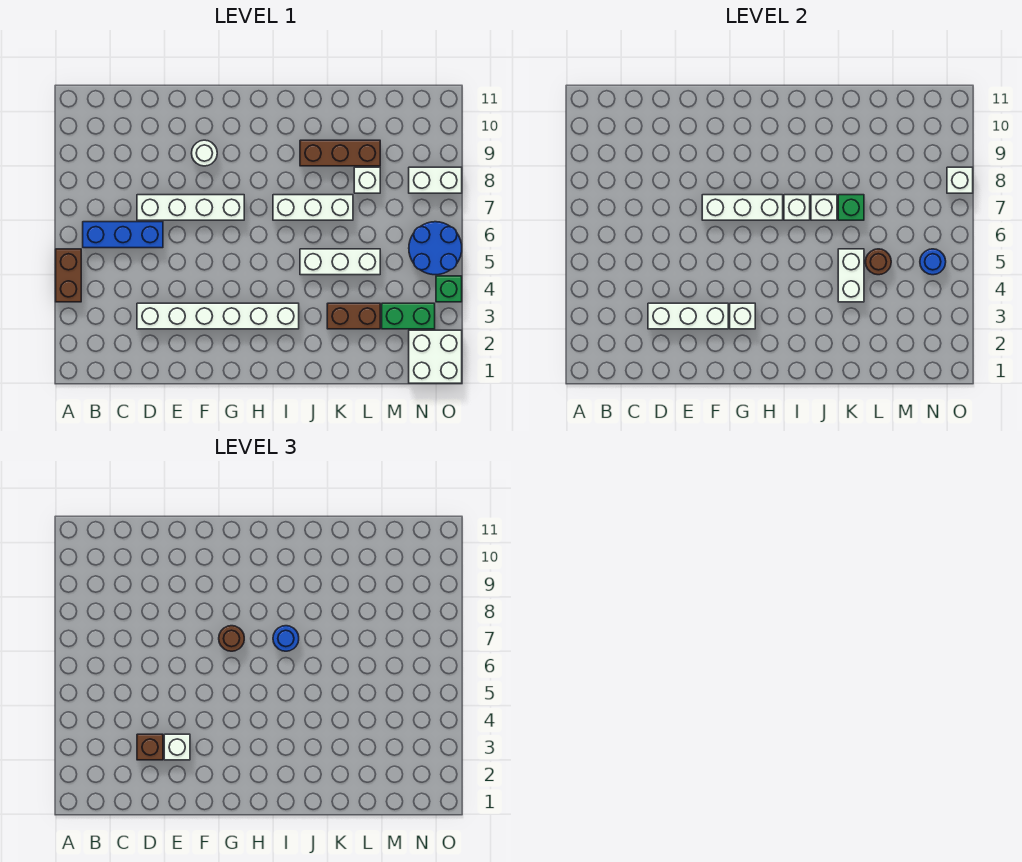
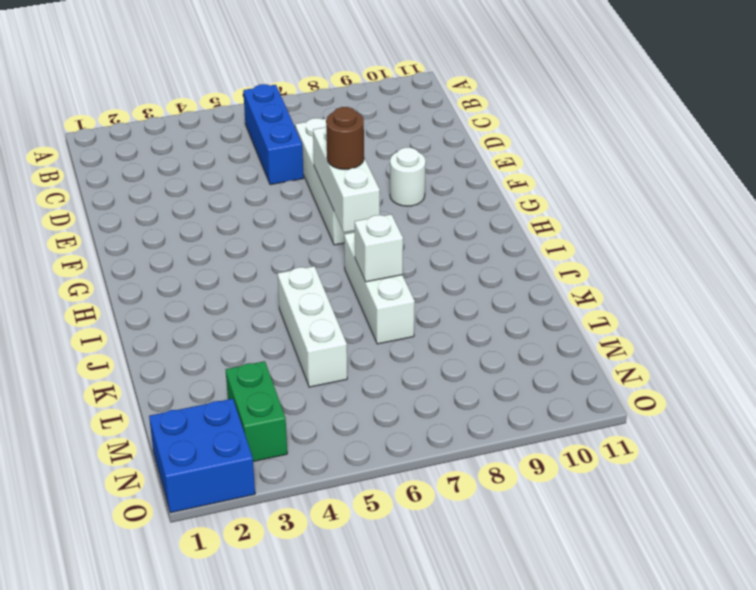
blue 2x2 brick [149,399,255,513] -> white 2x2 brick [409,330,462,383]
none -> brown 1x2 brick [56,249,81,302]
none -> white 1x6 brick [137,303,299,329]
none -> brown 1x3 brick [300,140,380,166]

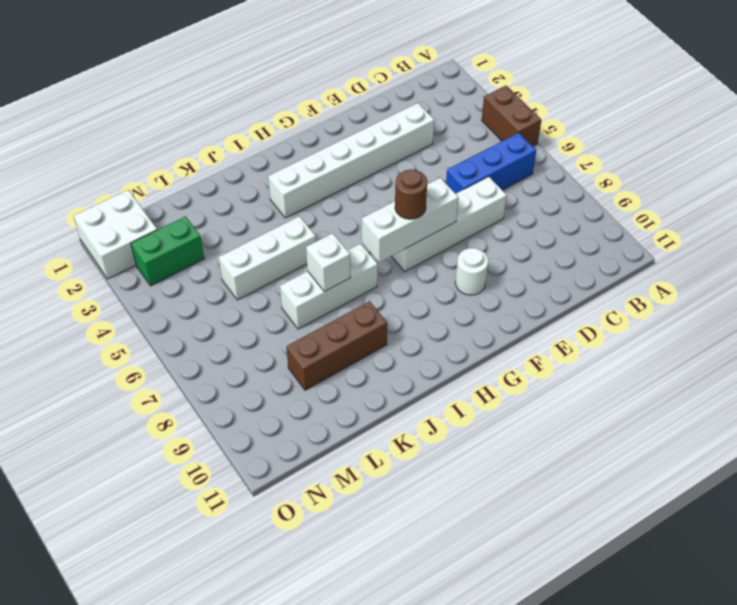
none -> brown 1x2 brick [327,303,380,329]
none -> white 1x1 brick [354,167,380,193]
none -> blue 2x2 round brick [409,222,462,275]

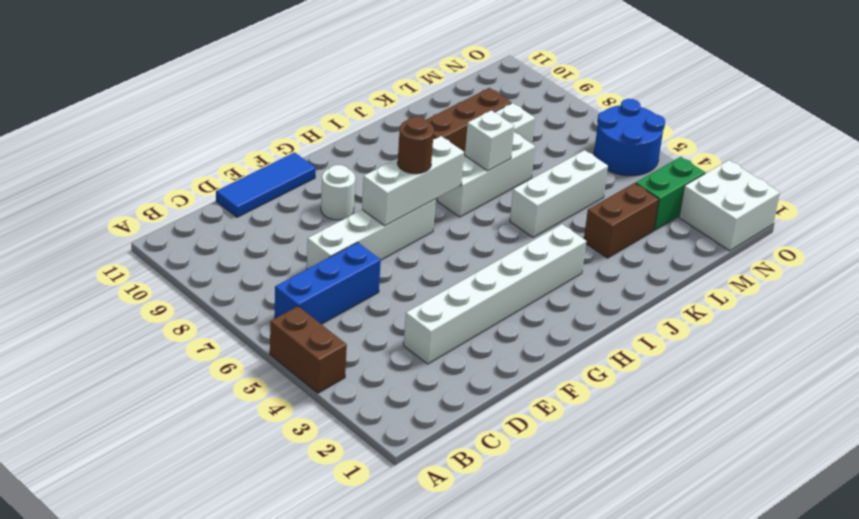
blue 1x3 tile [216,152,316,217] -> none
none -> white 1x2 brick [409,167,462,193]
none -> green 1x1 brick [436,276,462,302]
none -> white 1x3 brick [648,303,728,329]

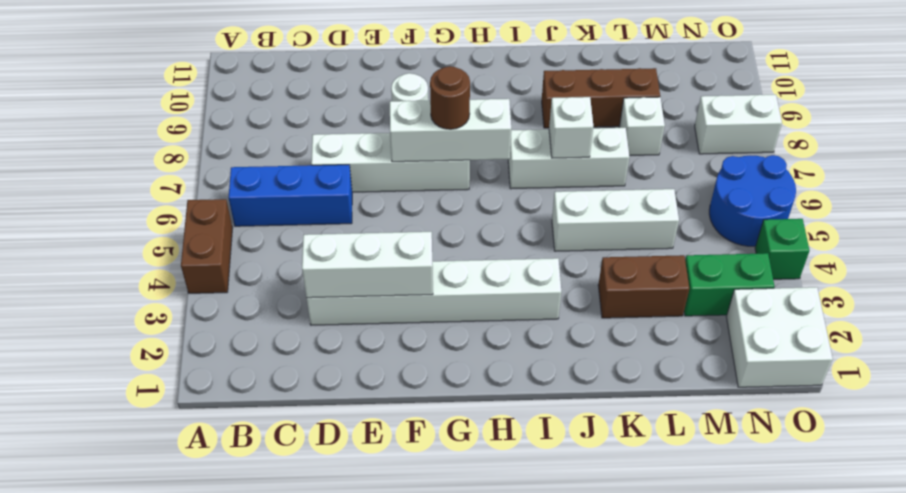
none -> white 1x1 brick [730,303,755,329]
none -> white 1x1 brick [784,195,810,220]
none -> white 1x2 brick [838,249,864,302]

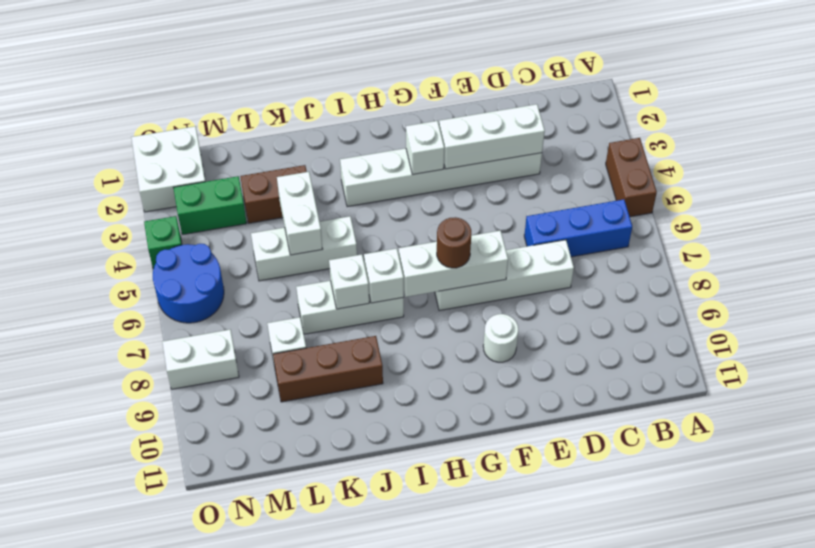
none -> green 1x1 brick [838,195,864,220]
none -> brown 1x1 round brick [866,249,891,275]
none -> blue 1x1 round brick [920,249,946,275]

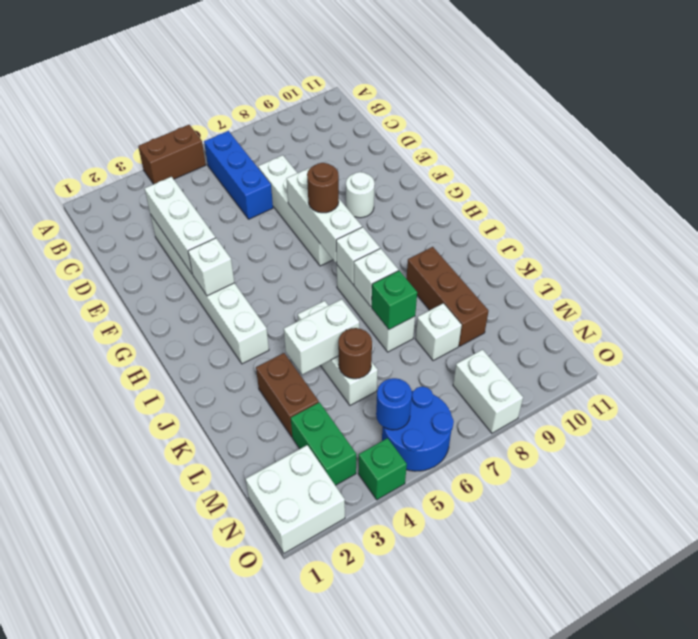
none -> white 1x1 brick [947,167,973,193]
none -> brown 1x1 brick [137,734,163,760]
none -> white 1x1 brick [164,734,190,760]

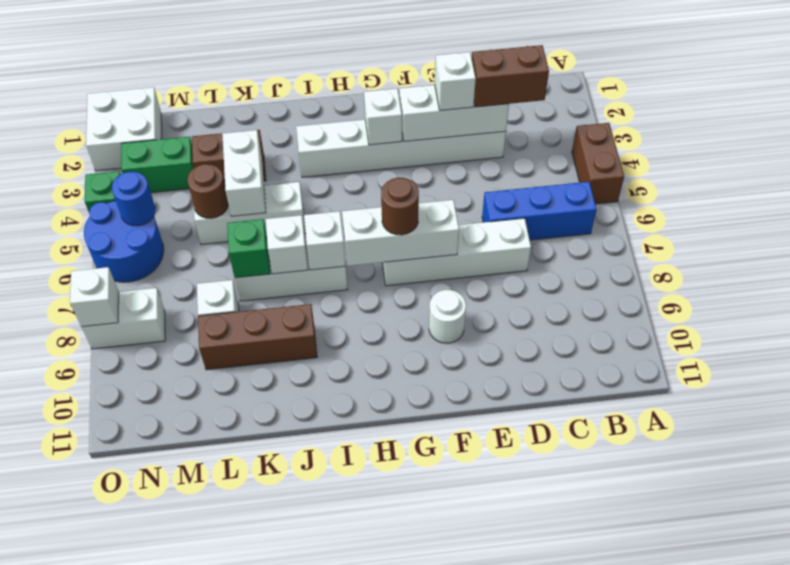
brown 1x2 brick [472,45,549,107] -> brown 1x1 brick [137,734,163,760]
none -> blue 1x1 round brick [273,626,299,651]

